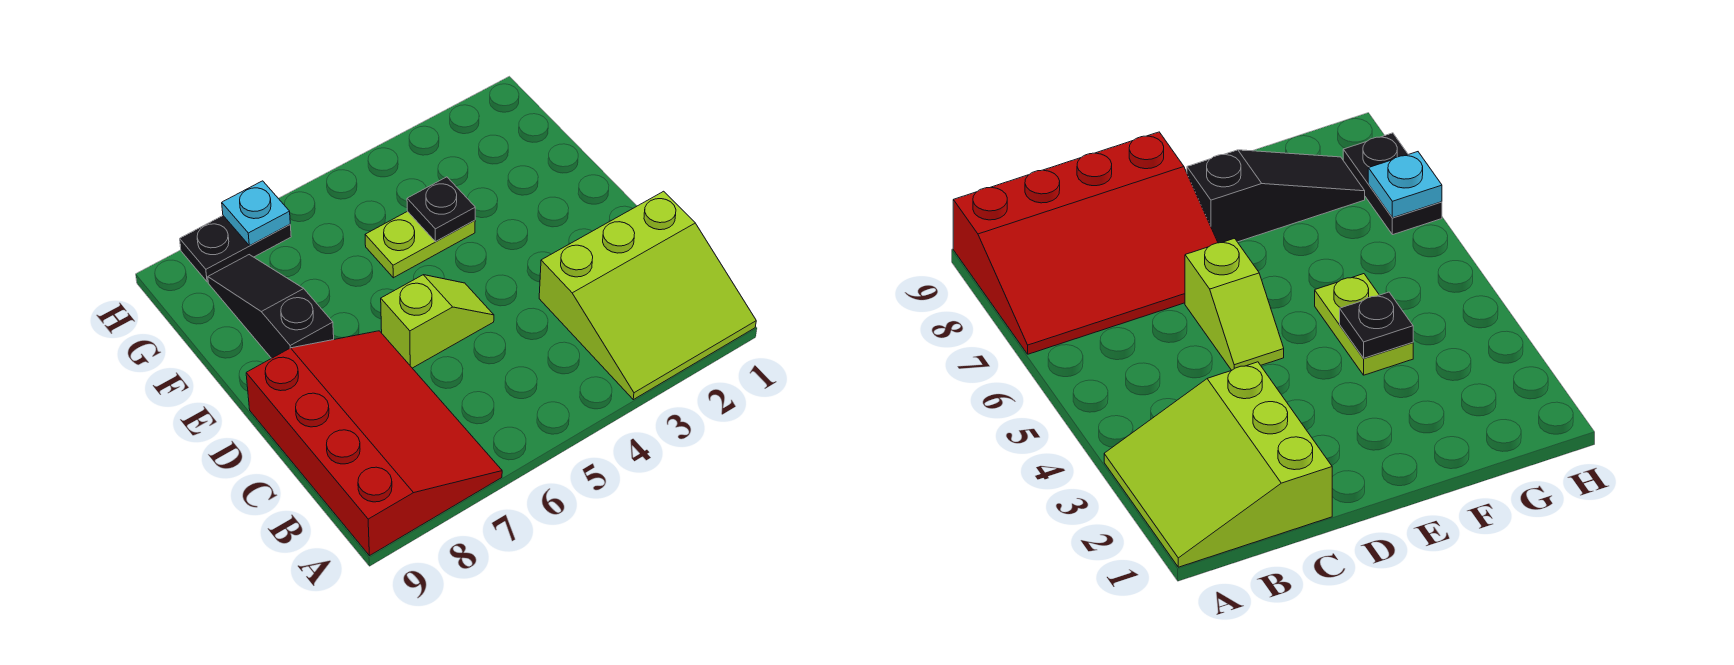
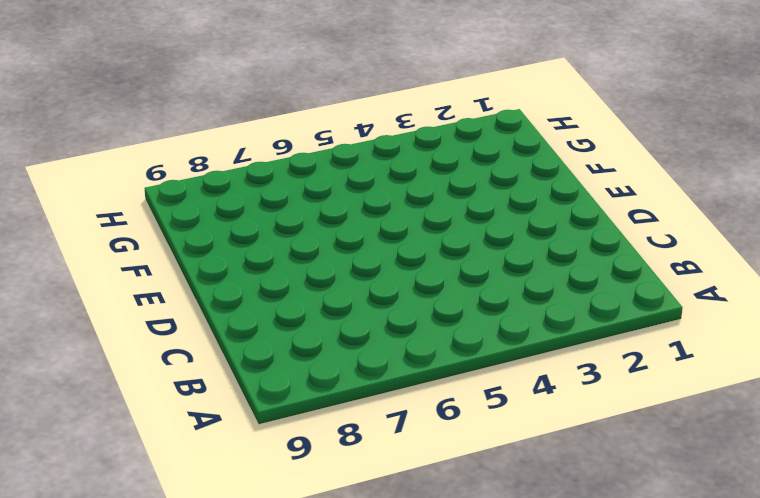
none -> lime 3x3 slope [539,191,756,400]
none -> red 3x4 slope [246,331,502,556]

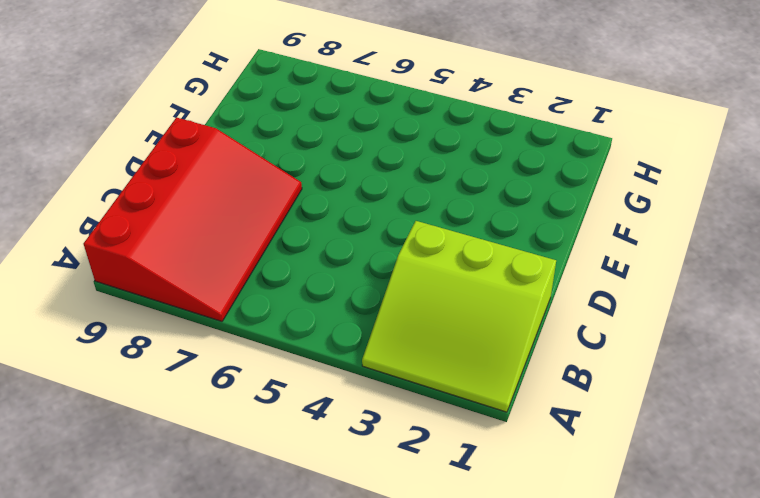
none -> lime 1x2 slope [381,275,494,368]
none -> black 1x3 slope [208,255,334,358]

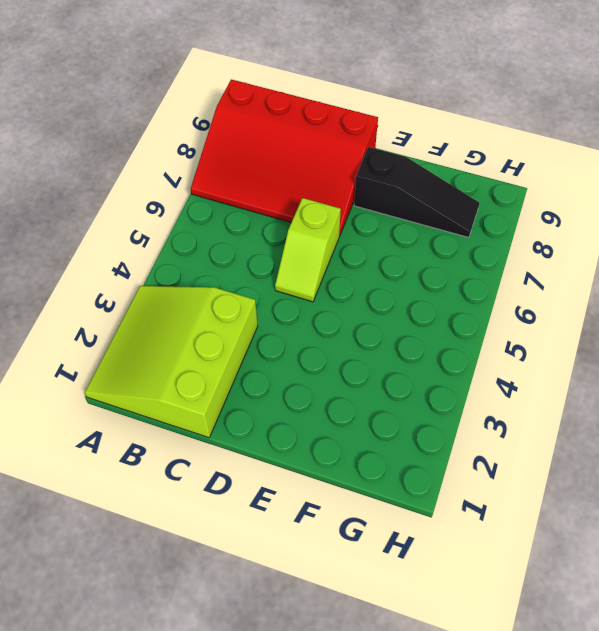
none -> lime 1x2 plate [365,211,475,278]
none -> black 1x2 plate [180,216,291,282]

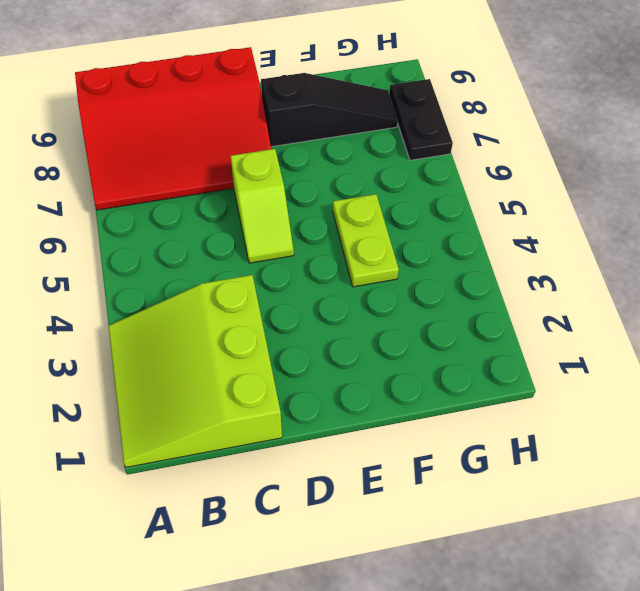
none -> black 1x1 plate [407,177,475,242]
none -> cyan 1x1 plate [222,181,290,246]

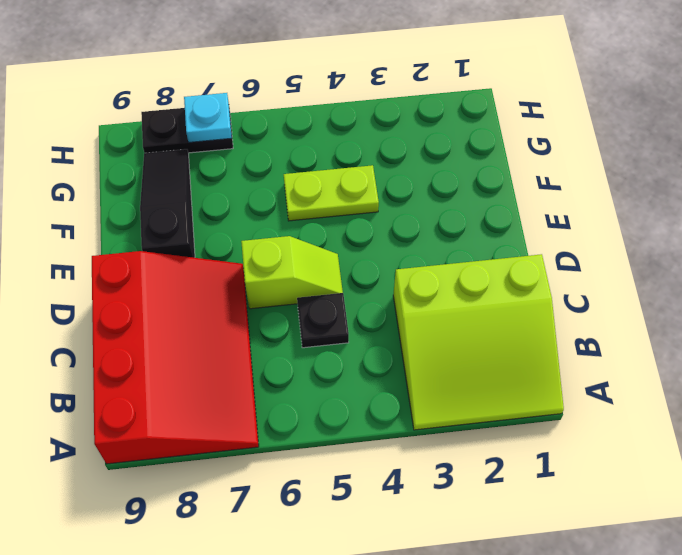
black 1x1 plate [297,293,349,348] -> black 1x1 plate moved to [407,177,475,242]

